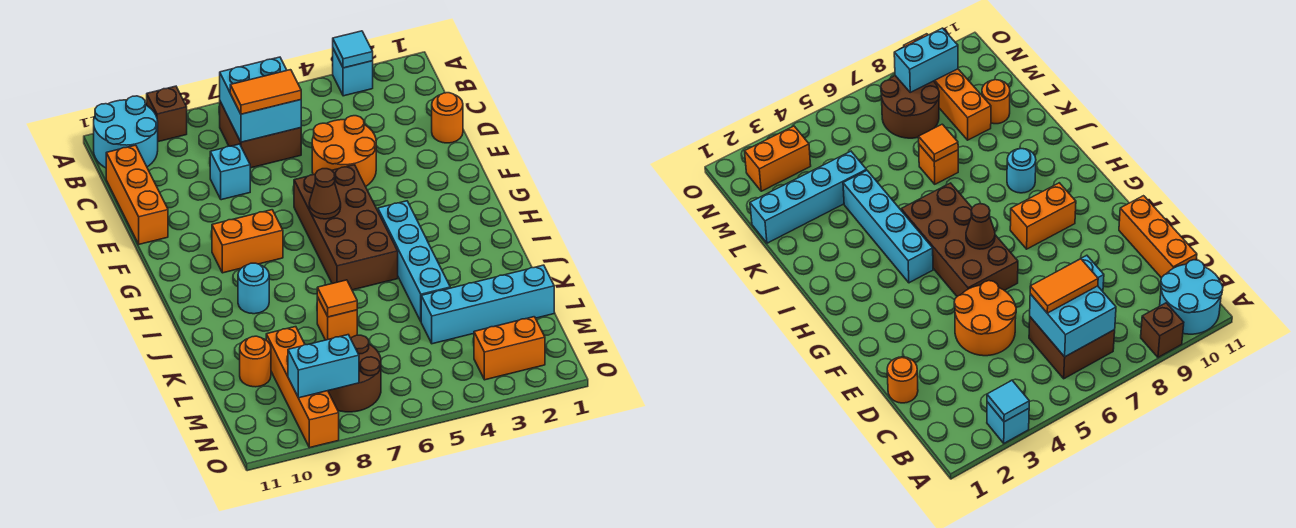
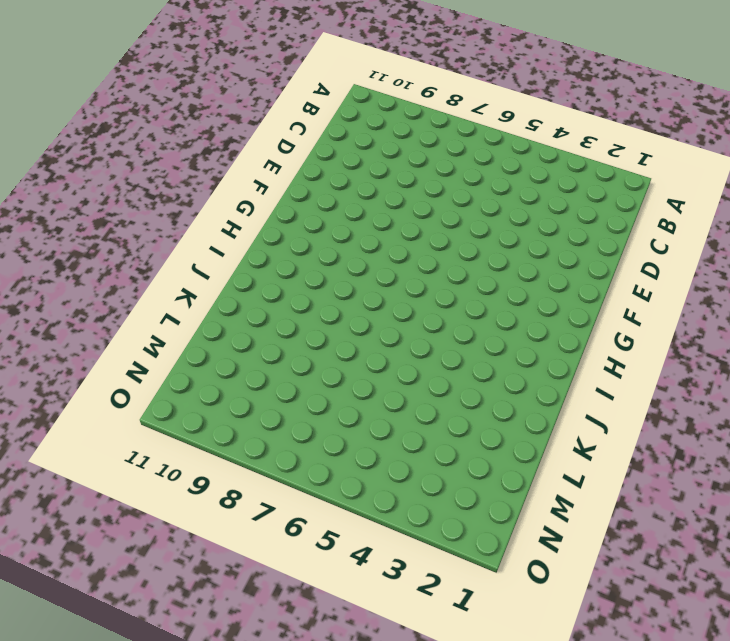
none -> cyan 1x1 brick [333,49,373,96]
none -> brown 1x1 brick [147,86,187,142]
none -> cyan 2x2 round brick [94,96,158,168]

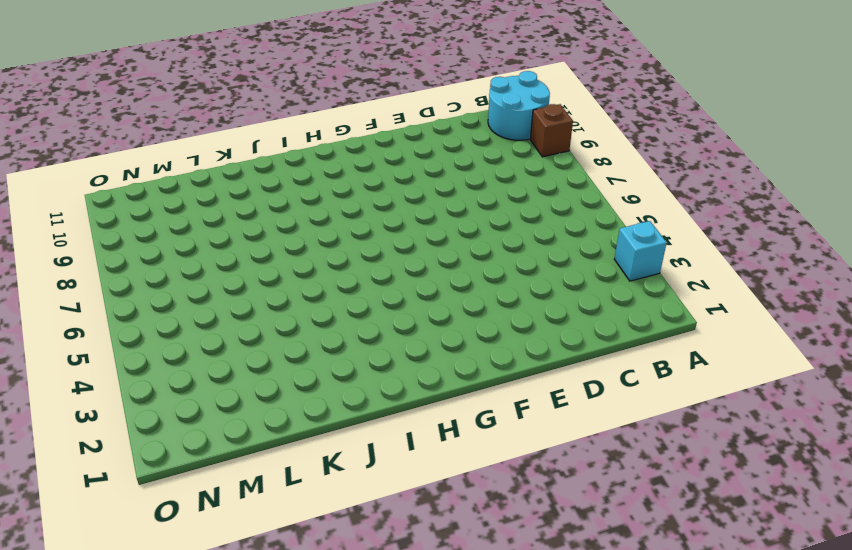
none -> brown 2x2 brick [220,102,301,168]
none -> orange 1x3 brick [106,145,168,244]
none -> orange 1x1 round brick [432,93,463,143]

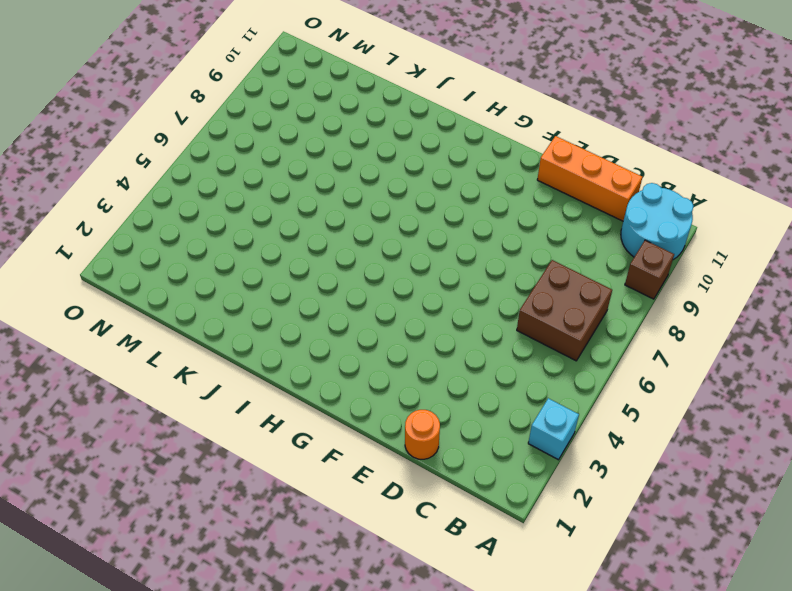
none -> orange 2x2 round brick [312,116,376,186]
none -> cyan 1x1 brick [210,144,250,200]
none -> brown 2x4 brick [294,165,398,290]

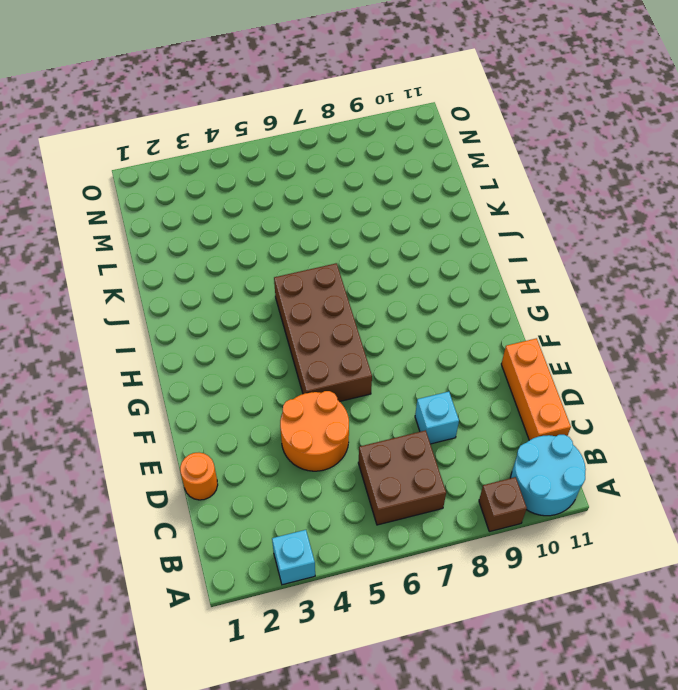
none -> orange 1x2 brick [212,210,283,273]
none -> cyan 1x4 brick [378,201,450,321]
none -> cyan 1x1 round brick [238,263,269,314]

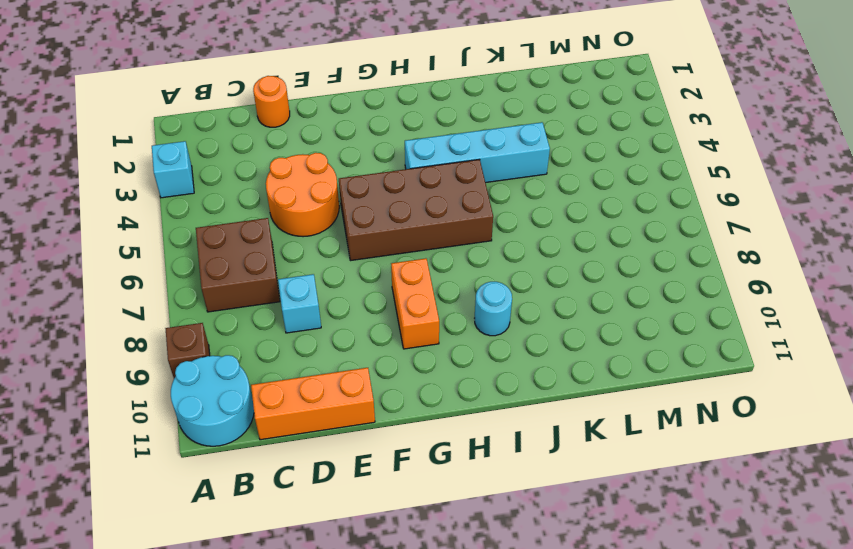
none -> orange 1x1 brick [317,297,357,340]
none -> cyan 1x4 brick [421,265,554,344]
none -> orange 1x4 brick [266,327,339,448]

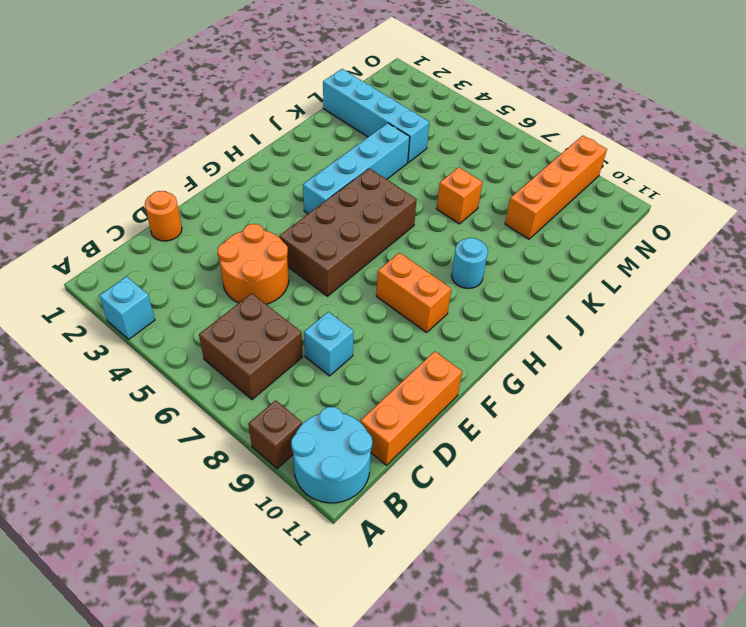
none -> orange 1x1 round brick [240,336,271,387]
none -> brown 2x2 round brick [328,335,381,412]
none -> orange 1x2 brick [474,317,545,380]

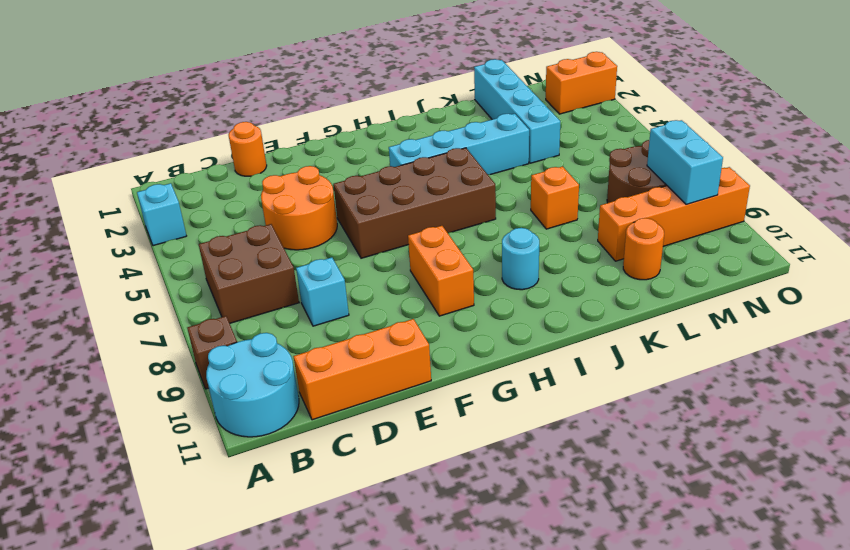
orange 1x2 brick [546,52,617,114] -> orange 1x2 brick turned to [474,317,545,380]
none -> cyan 1x1 tile [333,31,373,68]
none -> cyan 2x2 brick [220,57,301,142]
none -> brown 1x1 cone [309,169,341,219]

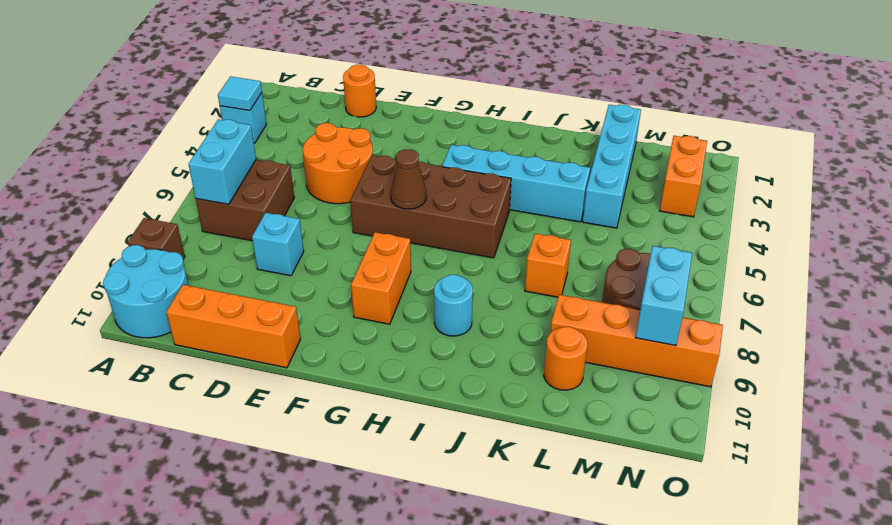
cyan 1x2 brick [188,119,256,204] -> cyan 2x2 brick [220,57,301,142]
none -> orange 1x1 tile [317,280,357,317]
none -> orange 1x2 tile [230,70,301,114]

